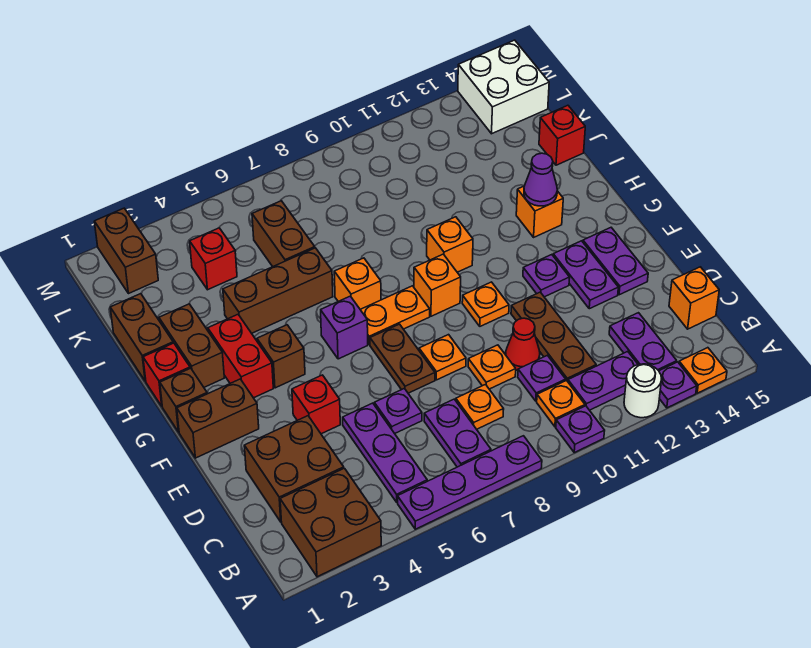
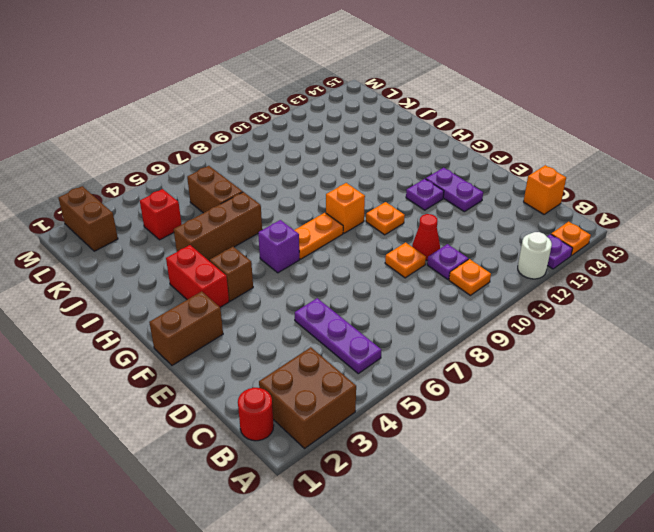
red 1x1 round brick [238,388,274,441] -> none
none -> purple 1x4 plate [398,436,542,529]
none -> purple 1x1 plate [556,406,605,452]
none -> purple 1x2 plate [424,399,491,467]
none -> purple 1x2 plate [568,351,638,410]

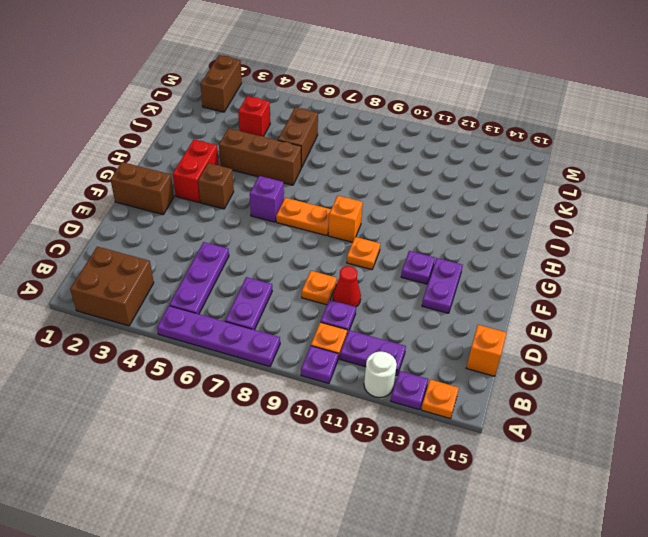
none -> purple 1x2 plate [609,313,677,371]
none -> brown 2x2 brick [244,416,344,522]
none -> orange 1x1 plate [456,385,504,429]
none -> brown 1x3 plate [511,292,596,382]

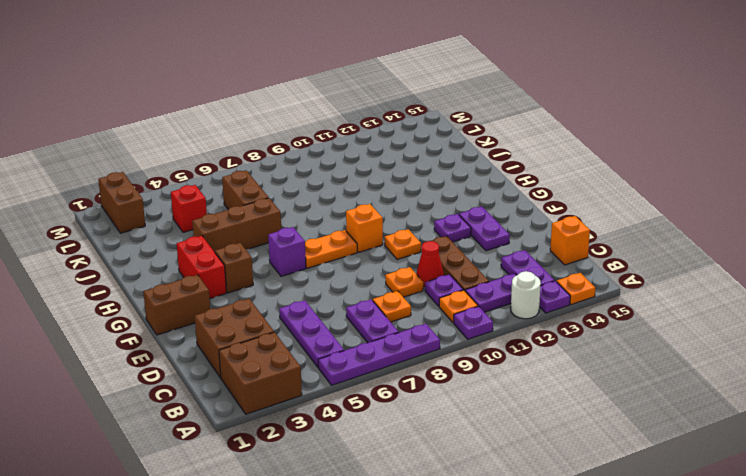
none -> purple 1x1 plate [374,388,422,434]
none -> red 1x1 brick [292,375,340,434]
none -> brown 1x2 plate [370,324,435,393]
none -> orange 1x1 plate [419,335,466,380]

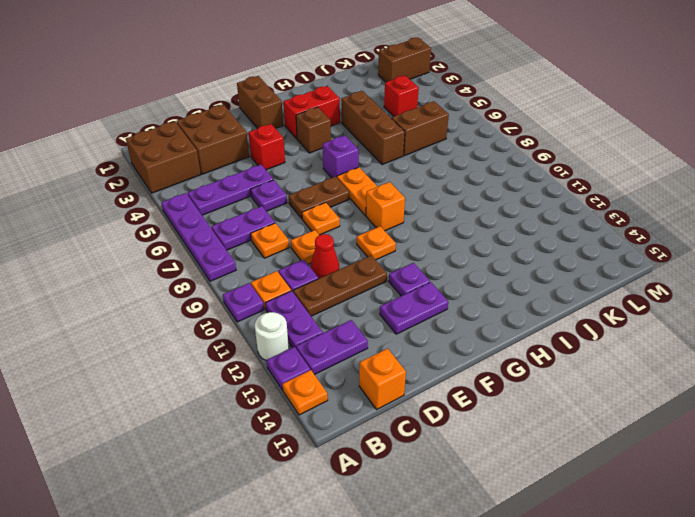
none -> purple 1x2 plate [583,228,648,295]
none -> brown 1x1 brick [160,368,207,432]
none -> red 1x1 brick [143,343,190,406]
none -> brown 1x2 brick [159,304,224,387]

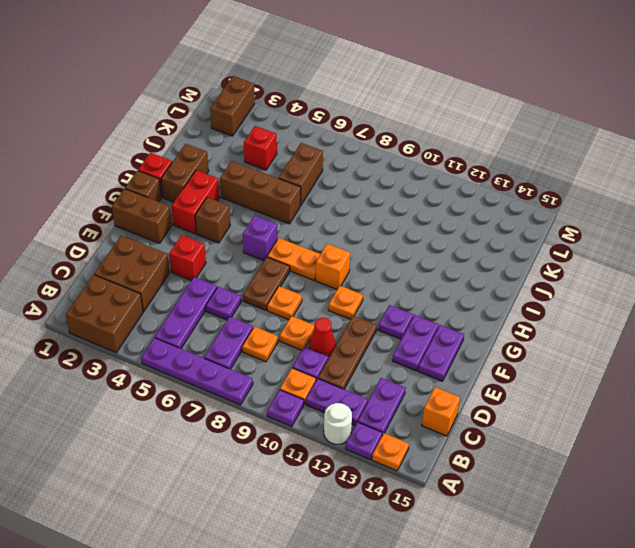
none -> orange 1x1 brick [334,258,381,309]
none -> orange 1x1 brick [427,217,473,272]
none -> orange 1x1 brick [516,186,563,237]
none -> brown 1x2 brick [110,294,173,381]

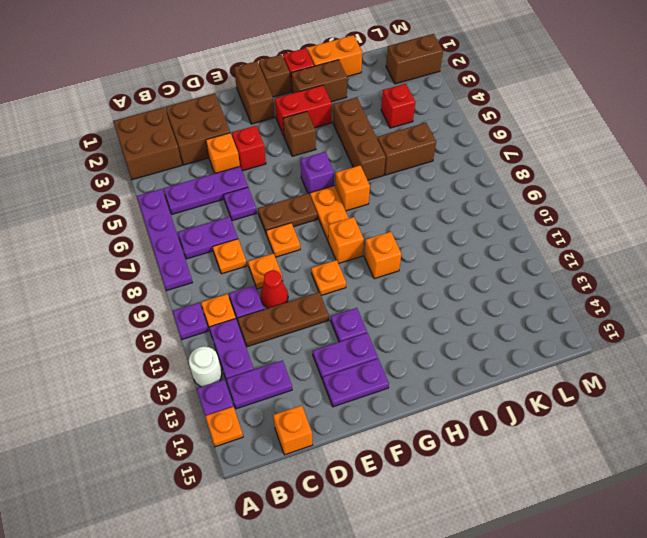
orange 1x1 brick [206,133,240,173] -> orange 1x1 brick moved to [516,186,563,237]
orange 1x2 brick [307,35,362,77] -> brown 1x2 brick [110,294,173,381]
none -> red 1x1 brick [539,105,585,165]
none -> white 2x2 brick [458,40,549,134]
none -> purple 1x1 cone [524,153,557,206]

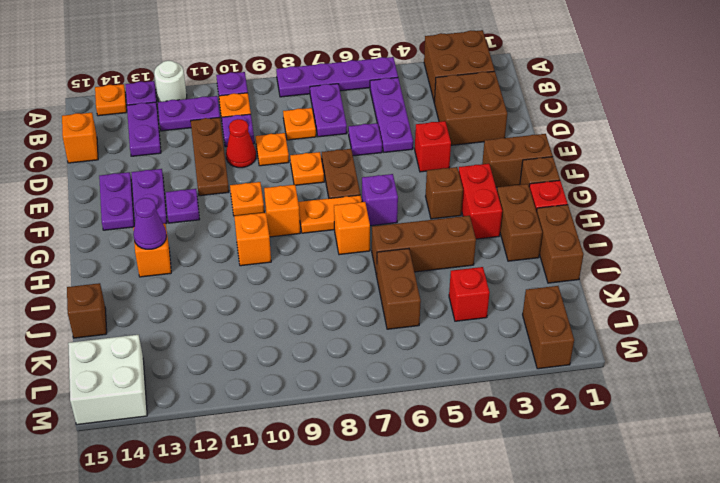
brown 1x1 brick [67,283,107,338] -> red 1x1 brick [539,105,585,165]

